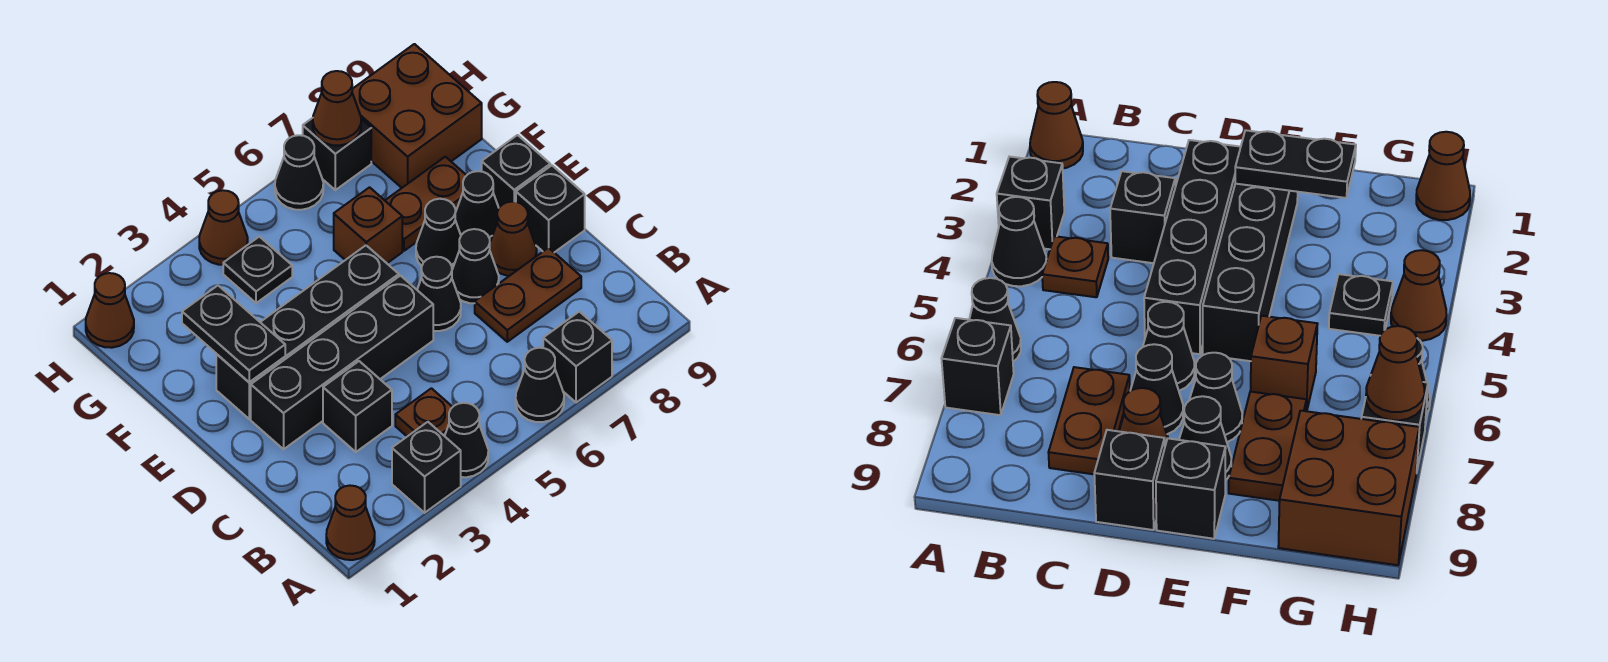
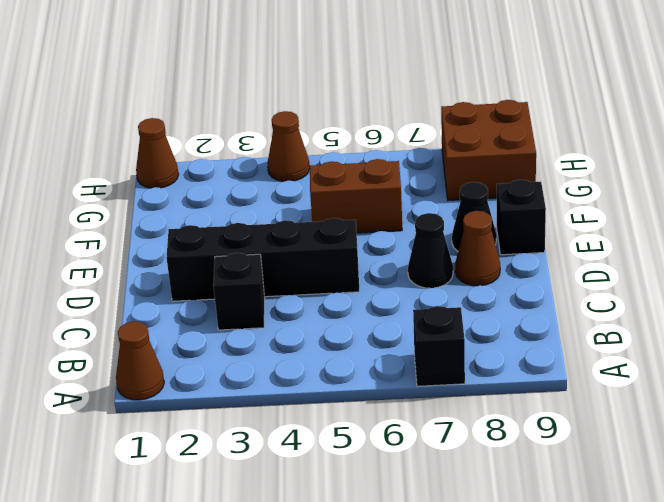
brown 1x2 brick [310,159,402,233] -> brown 1x1 brick [334,187,402,263]
none -> black 1x1 brick [392,422,461,513]
none -> black 1x1 cone [445,403,488,477]
none -> black 1x1 cone [516,348,564,422]

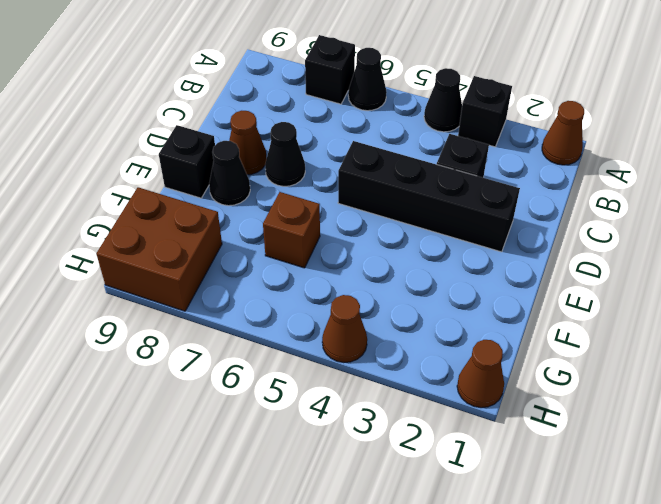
none -> brown 1x1 plate [395,388,452,436]
none -> brown 1x2 plate [475,248,581,342]
none -> black 1x1 cone [417,257,461,331]

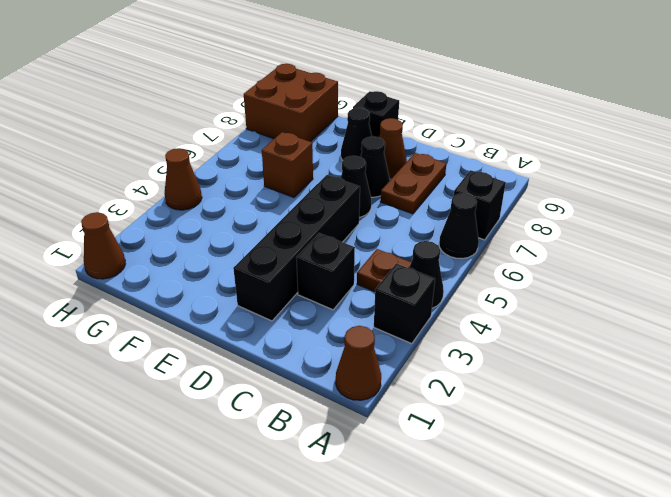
none -> black 1x1 brick [516,166,585,252]
none -> black 1x4 brick [216,245,399,419]
none -> black 1x1 cone [416,199,461,269]

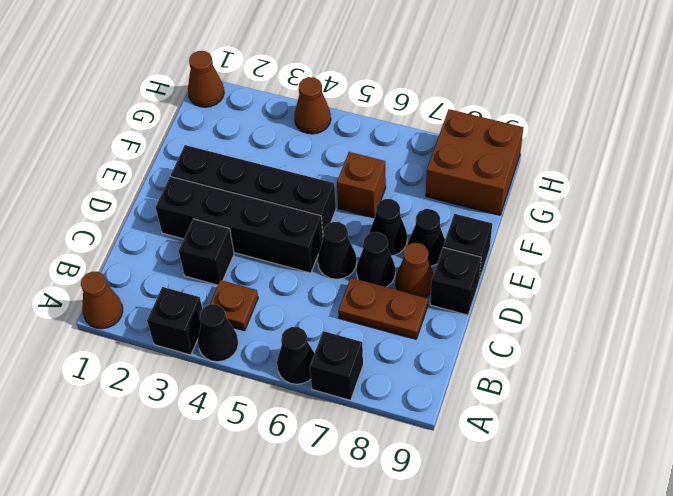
none -> brown 1x2 plate [385,157,467,251]
none -> black 1x1 plate [223,237,292,303]
none -> black 1x1 cone [275,135,323,210]

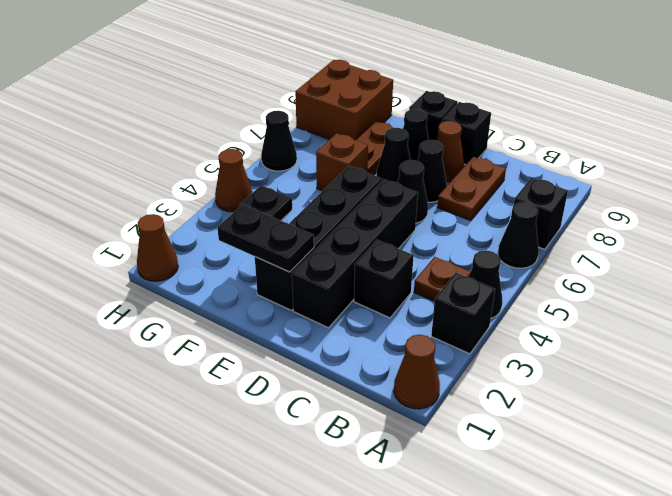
none -> black 1x1 brick [303,118,371,190]
none -> brown 1x1 cone [313,71,361,145]

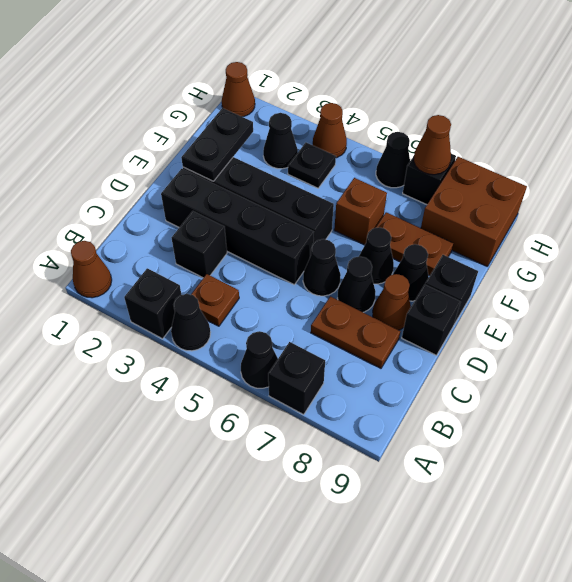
black 1x1 cone [263,113,298,169] -> none

